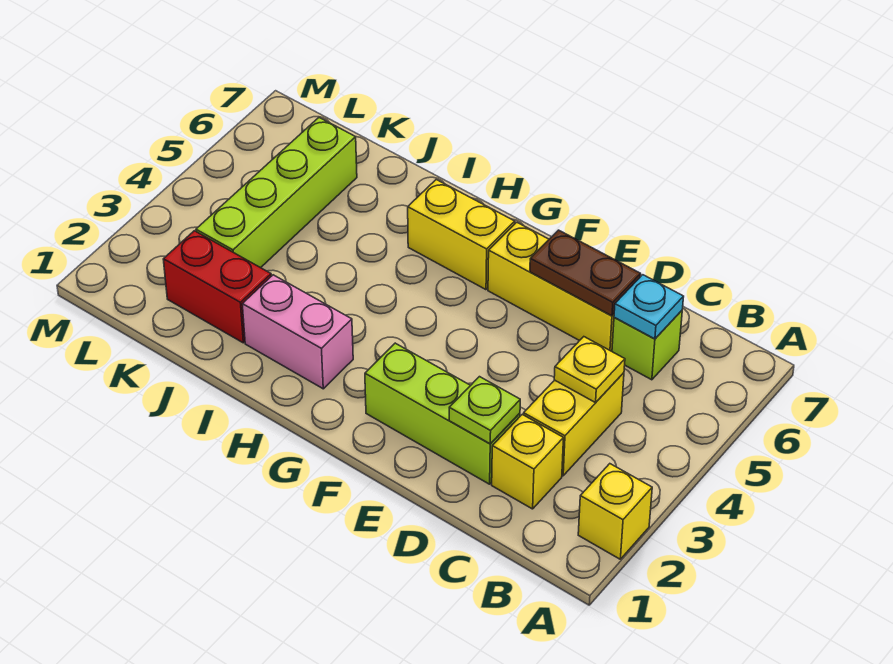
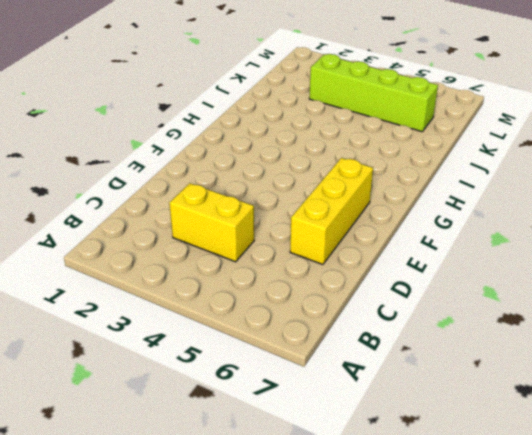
none -> yellow 1x1 brick [578,464,652,559]
none -> yellow 1x1 brick [492,414,564,509]
none -> lime 1x1 brick [612,311,682,380]

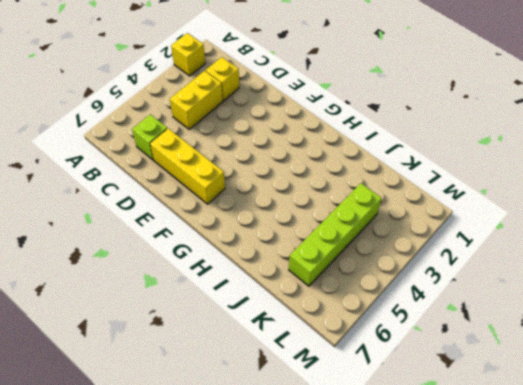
none -> lime 1x3 brick [365,343,520,484]
none -> yellow 1x2 brick [408,180,515,290]
none -> pink 1x2 brick [242,275,353,389]

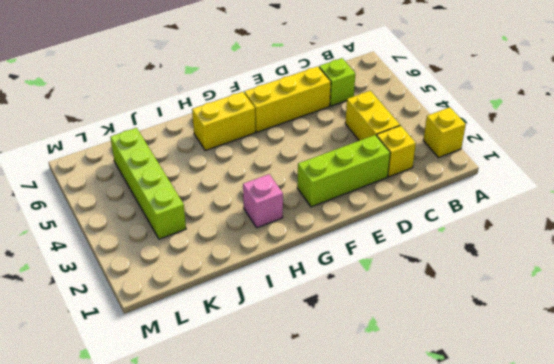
pink 1x1 brick [243,174,283,228] -> pink 1x2 brick [242,275,353,389]
none -> red 1x2 brick [163,231,271,343]
none -> yellow 1x1 plate [554,337,625,403]
none -> cyan 1x1 plate [614,275,684,339]

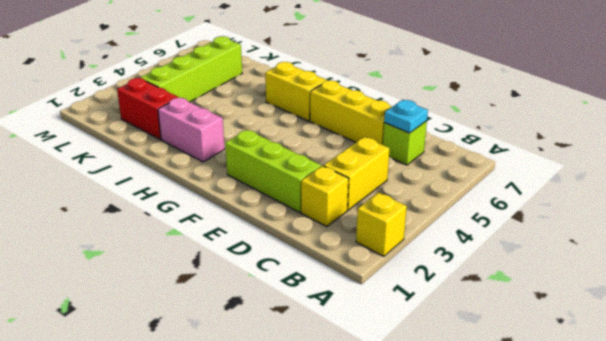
none -> yellow 1x1 plate [554,337,625,403]
none -> lime 1x1 plate [449,377,520,444]
none -> brown 1x2 plate [530,230,641,316]

